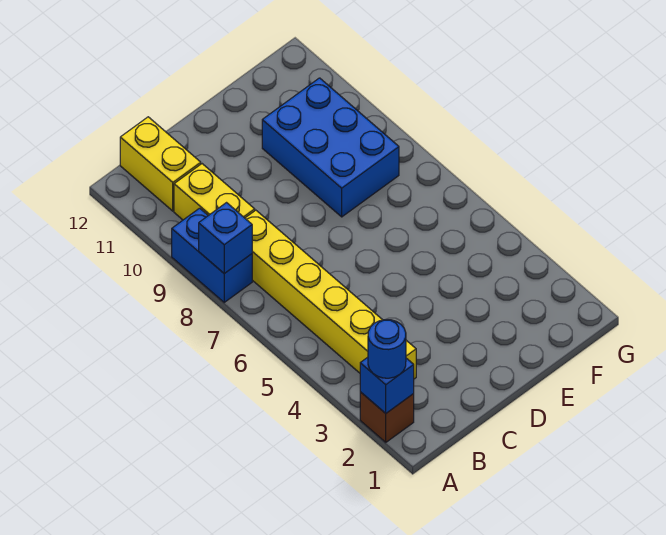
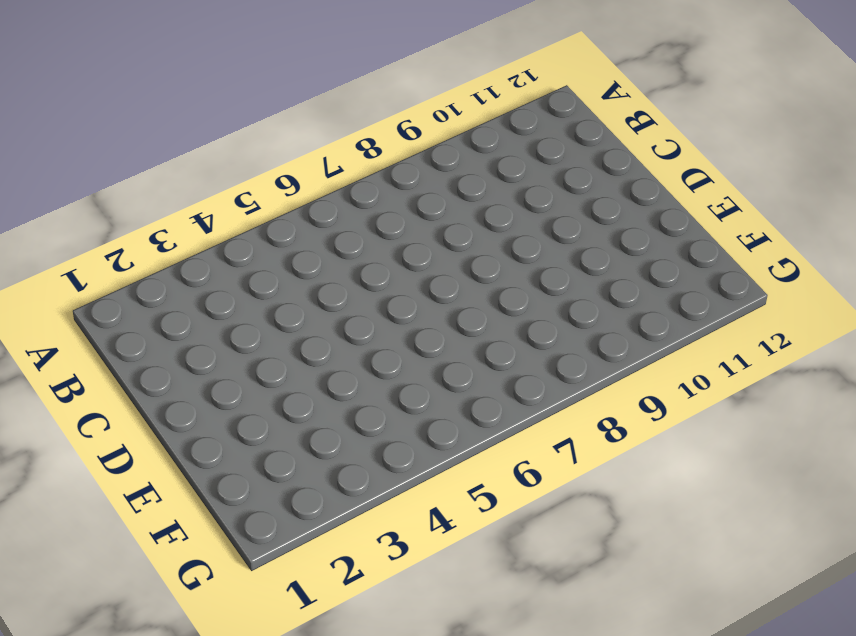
none -> brown 1x1 brick [360,392,414,442]
none -> blue 1x2 brick [172,208,252,302]

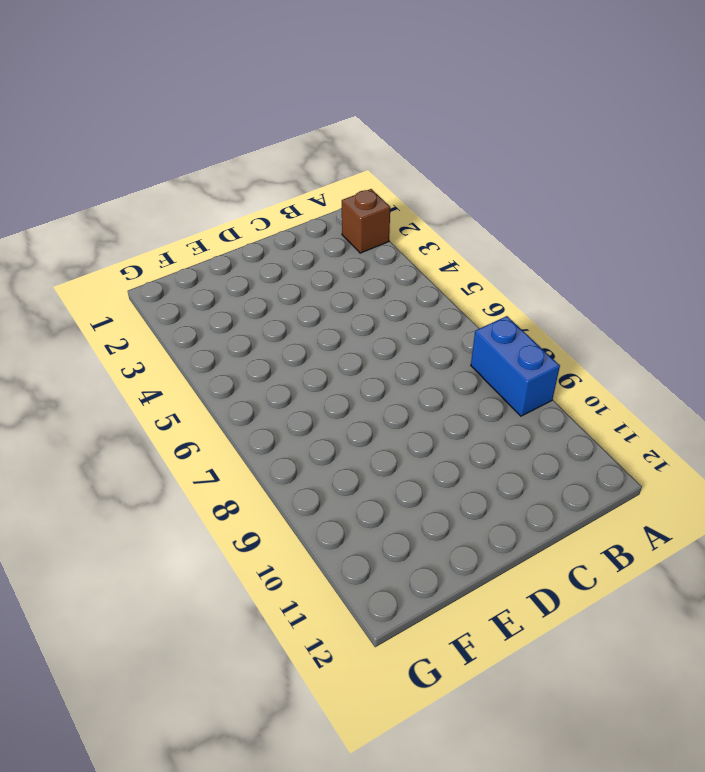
none -> yellow 1x6 brick [245,210,416,379]
none -> yellow 1x2 brick [174,164,255,220]

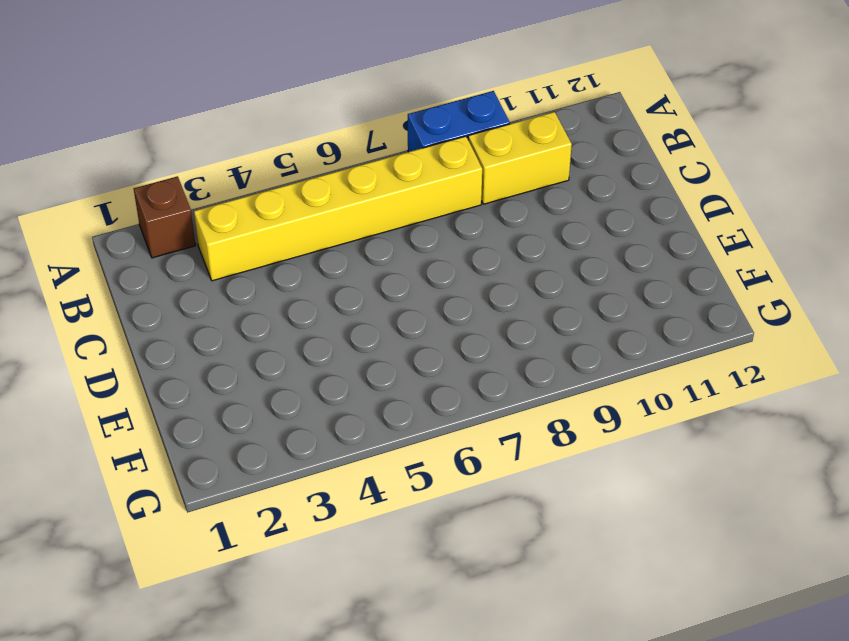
none -> yellow 1x2 brick [120,117,201,211]
none -> blue 2x3 brick [262,78,399,217]

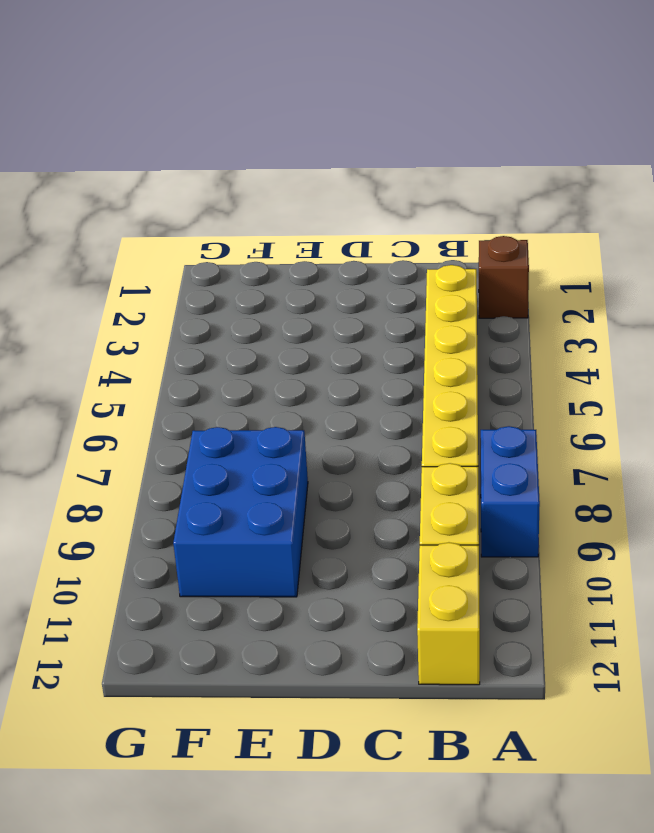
none -> blue 1x1 brick [360,357,414,413]
none -> blue 1x1 brick [199,203,252,274]

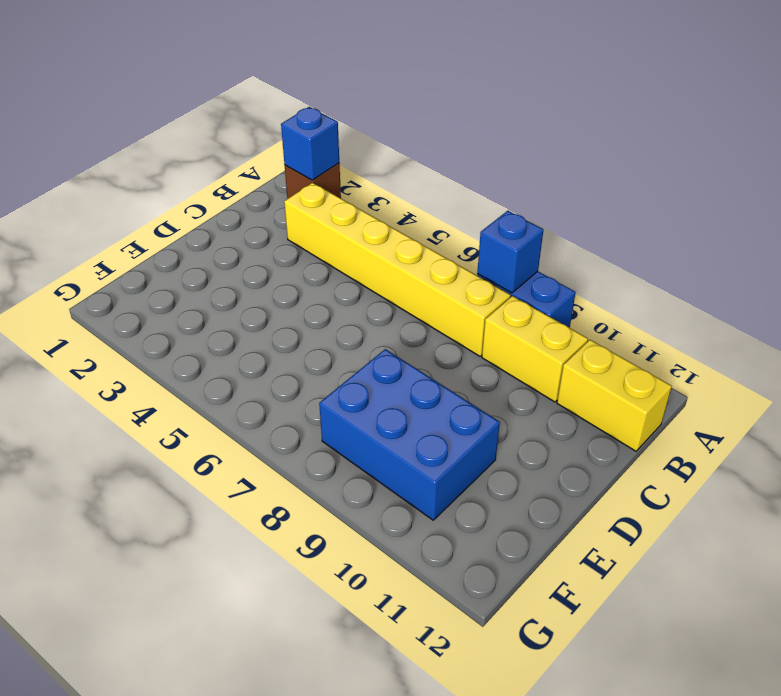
none -> blue 1x1 round brick [368,320,406,378]

